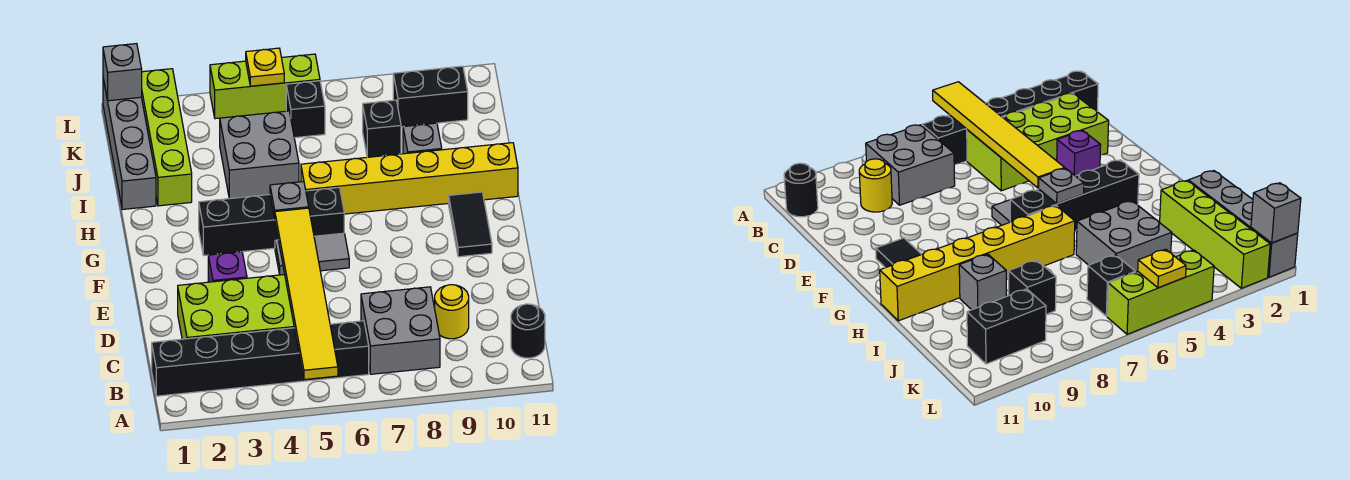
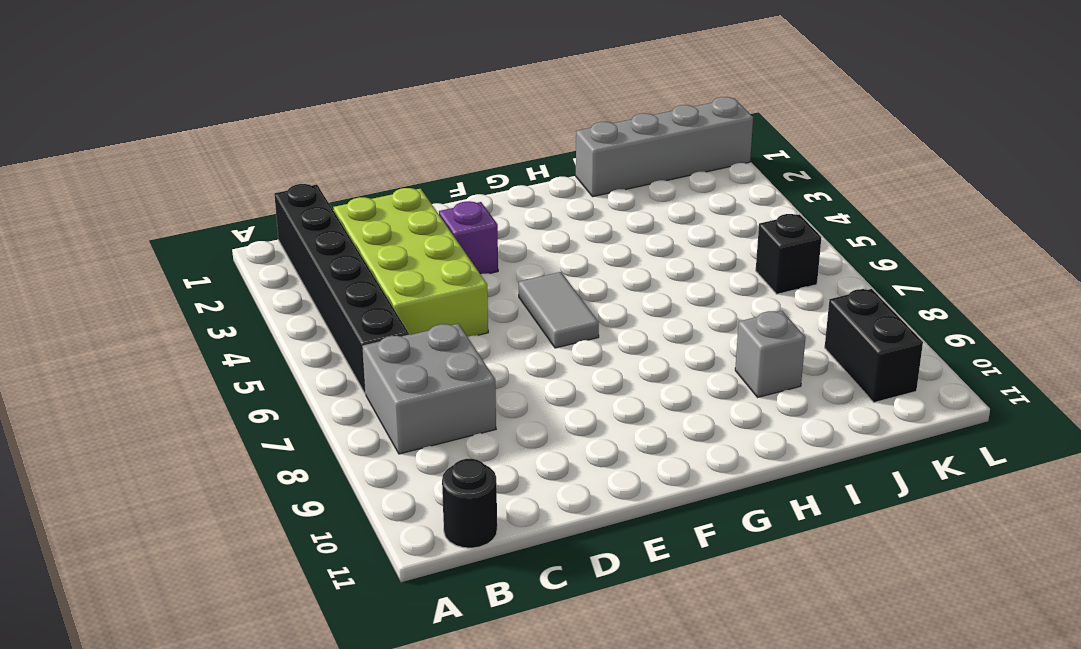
none -> yellow 1x1 round brick [435,285,469,339]
none -> black 1x2 tile [449,192,492,257]
none -> black 1x4 brick [199,188,344,255]

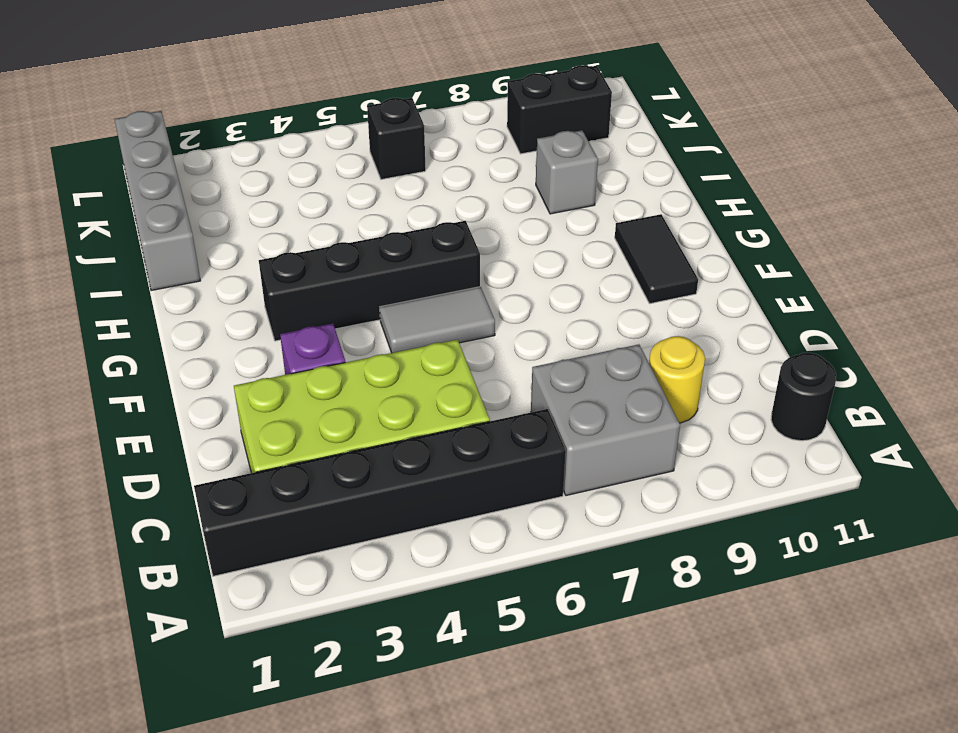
none -> yellow 1x6 brick [301,143,518,214]
none -> lime 1x4 brick [141,69,192,206]
none -> grey 2x2 brick [220,111,299,199]

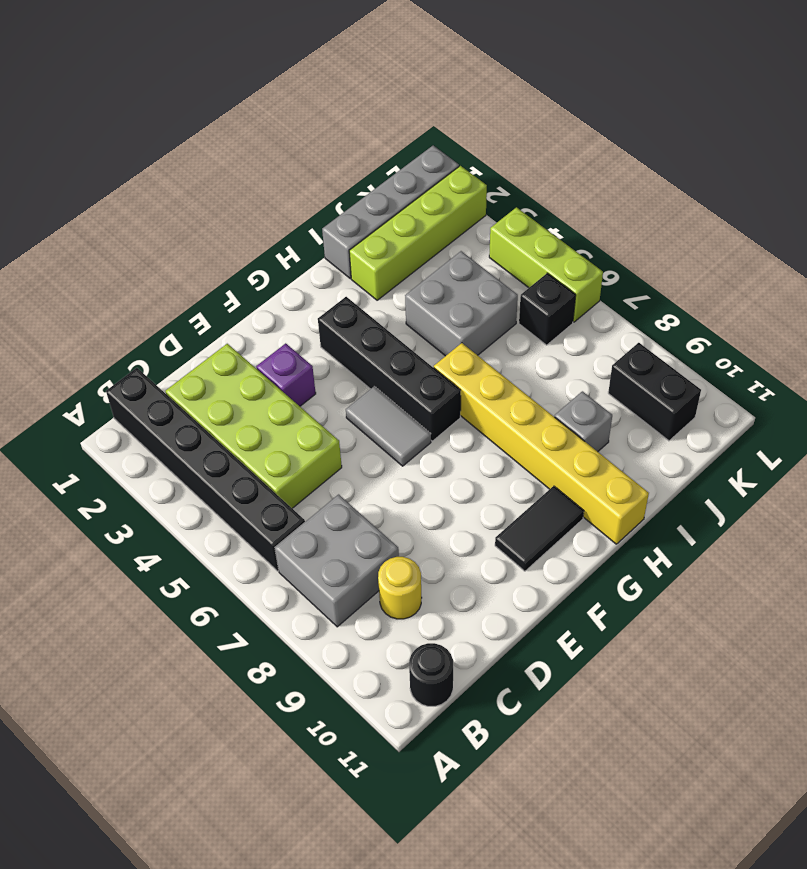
none -> black 1x1 brick [363,100,401,157]
none -> yellow 1x6 tile [275,208,338,380]
none -> grey 1x1 plate [270,182,309,218]

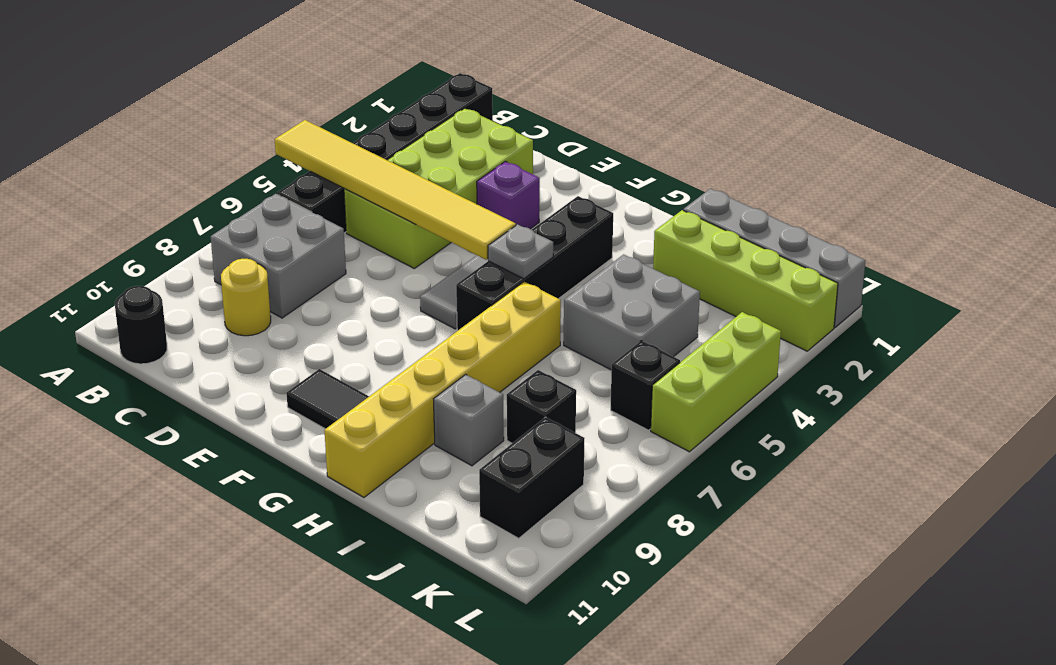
none -> grey 1x1 brick [103,44,142,101]
none -> yellow 1x1 plate [246,48,284,86]

